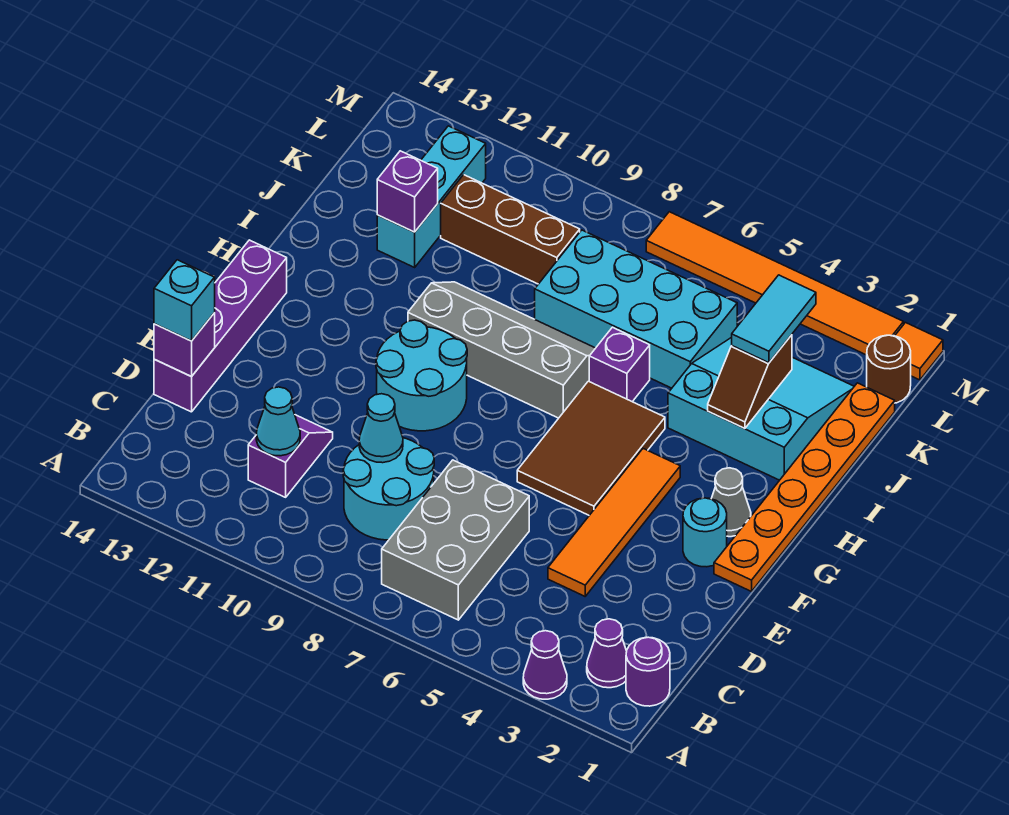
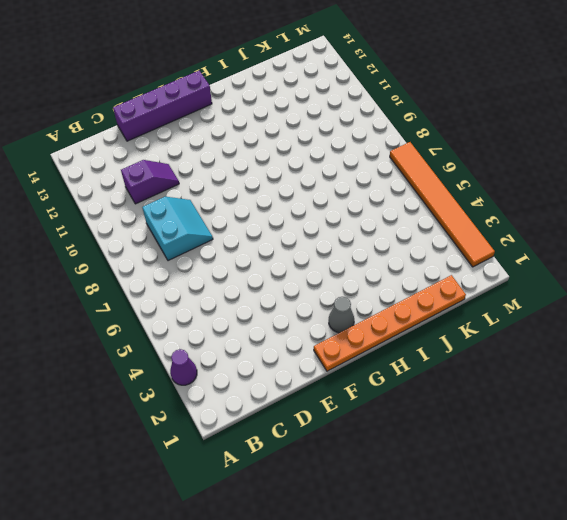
cyan 2x2 slope [142,197,213,261] -> cyan 2x2 round brick [343,438,434,540]
none -> purple 1x1 round brick [626,637,670,706]
none -> purple 1x1 cone [587,619,627,688]
none -> grey 2x3 brick [382,460,529,620]

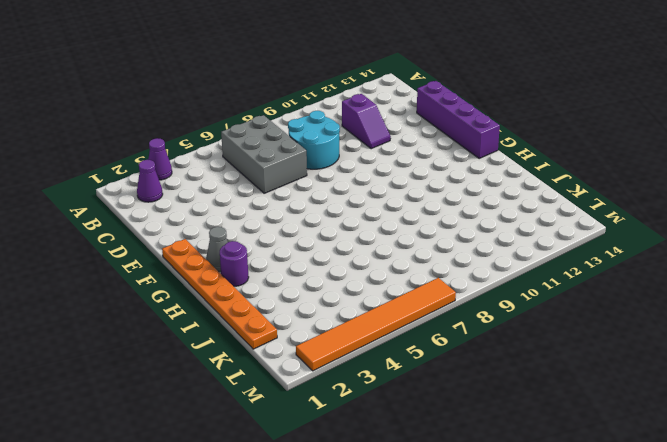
purple 1x1 round brick [220,241,249,286] -> purple 1x1 round brick moved to [626,637,670,706]
none -> orange 1x4 tile [548,449,680,596]
none -> cyan 1x1 round brick [683,498,727,567]
none -> brown 2x3 tile [517,381,665,515]

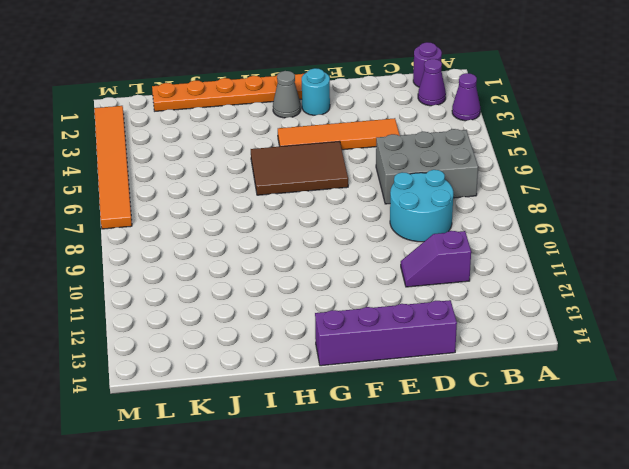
none -> cyan 2x2 round brick [376,320,467,431]
none -> grey 2x4 slope [408,282,595,418]
none -> cyan 3x3 slope [668,337,854,480]

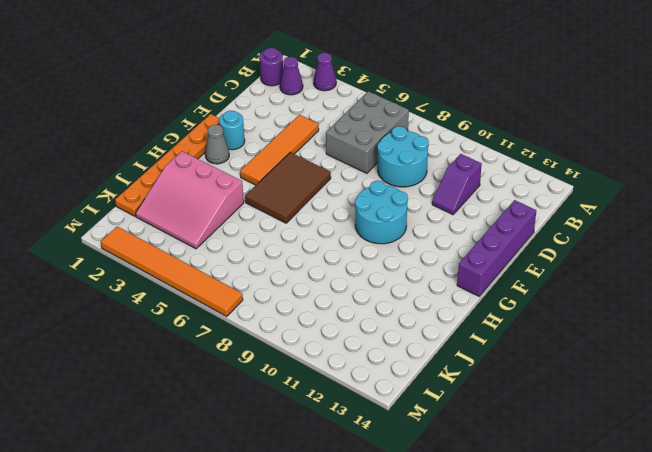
pink 3x3 slope [135,151,244,249] -> cyan 3x3 slope [668,337,854,480]
none -> grey 2x4 slope [408,282,595,418]
none -> purple 1x1 brick [589,327,650,402]
none -> cyan 2x4 brick [535,230,737,388]

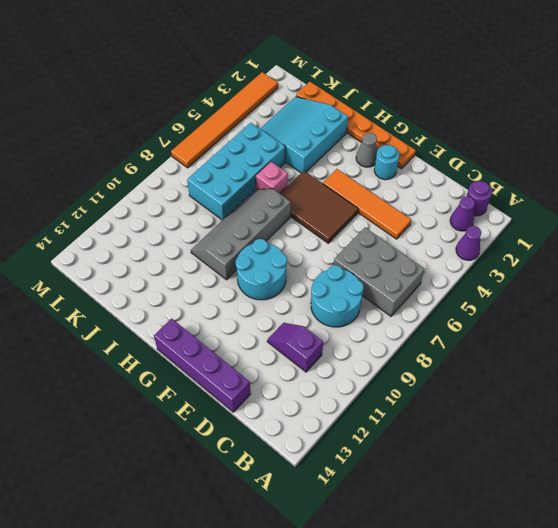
pink 1x1 brick [256,161,288,194] -> purple 1x1 brick [589,327,650,402]
none -> cyan 1x3 brick [377,126,486,267]
none -> brown 1x3 brick [441,175,580,284]
none -> brown 1x1 round brick [867,335,911,403]

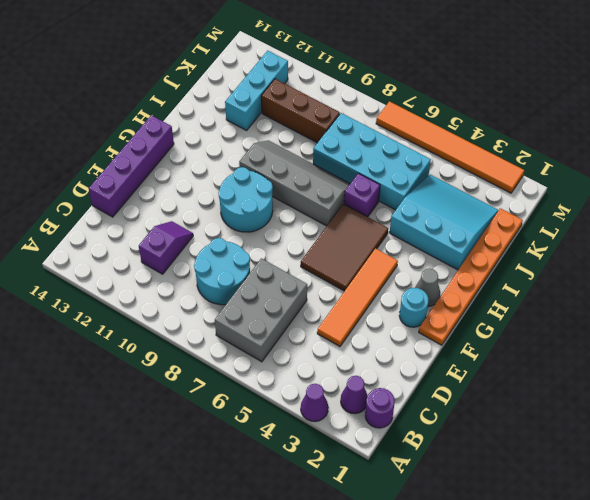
none -> brown 1x1 round brick [867,335,911,403]
none -> orange 1x1 tile [895,323,943,380]
none -> cyan 1x1 cone [256,387,300,456]

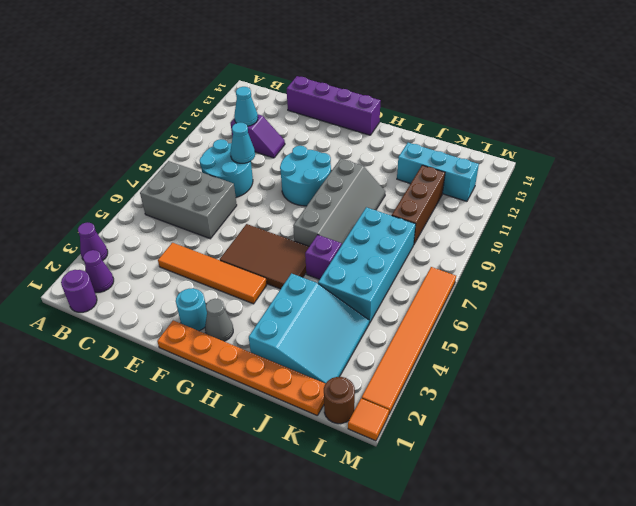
none -> purple 1x1 brick [154,313,215,377]
none -> brown 1x2 slope [708,335,792,429]
none -> purple 1x1 brick [377,151,438,232]

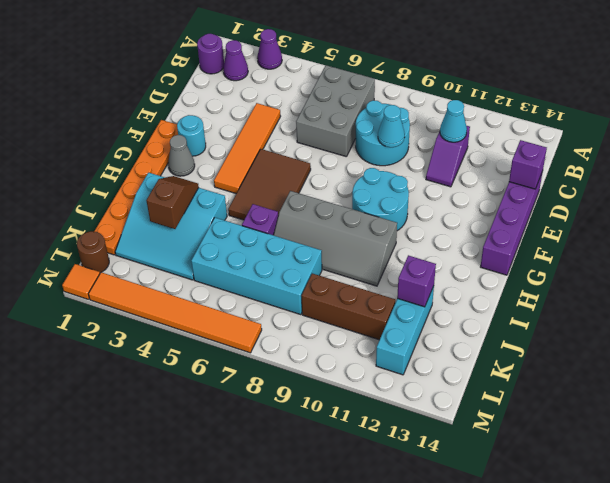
none -> cyan 1x1 brick [154,260,215,341]
none -> cyan 1x2 tile [732,275,816,363]

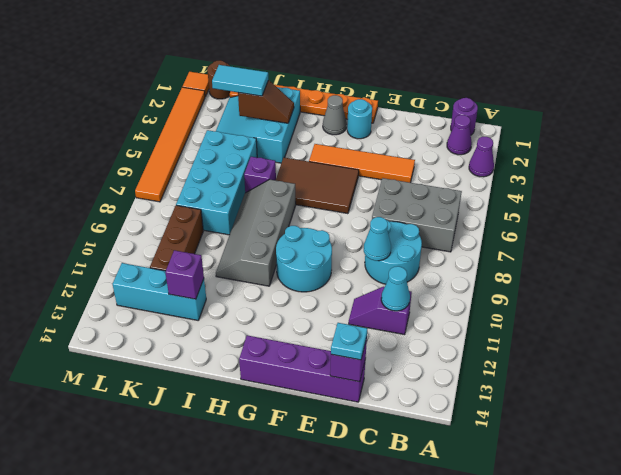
cyan 1x1 plate [331,323,367,360] -> cyan 1x1 brick [154,260,215,341]

